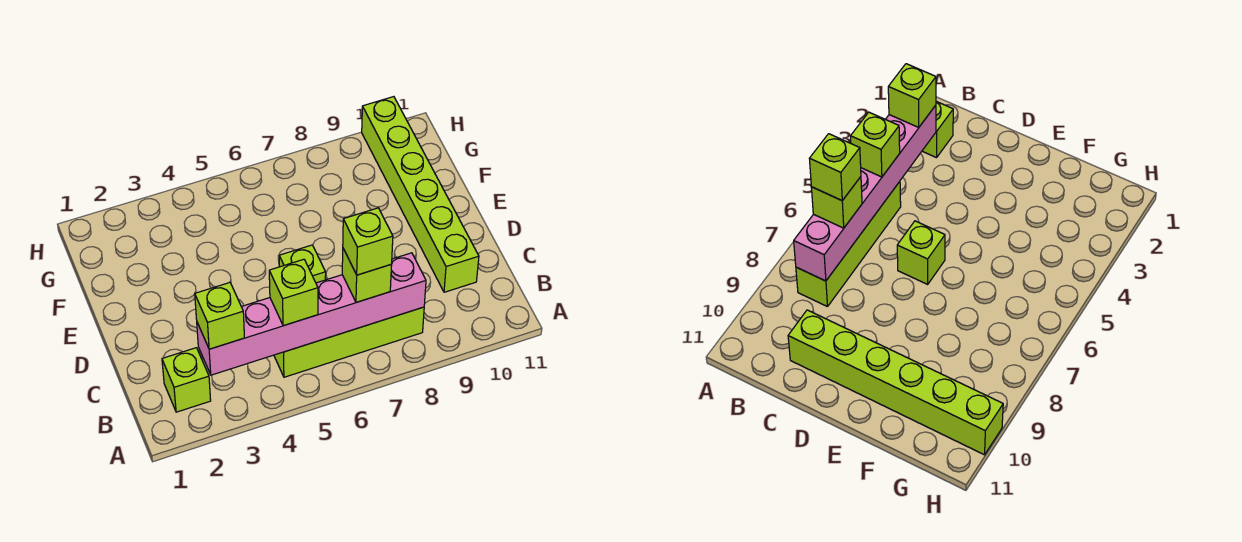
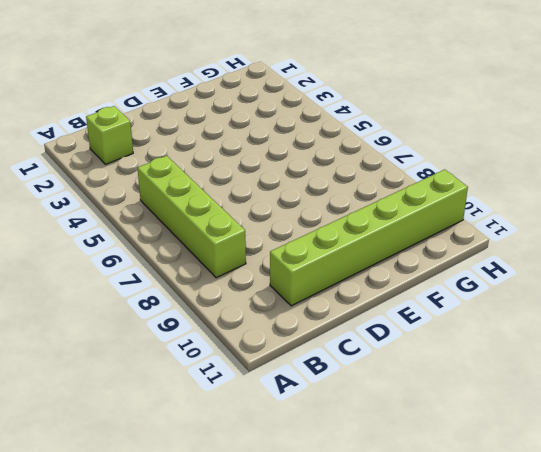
none -> lime 1x1 brick [279,245,326,283]
none -> pink 1x6 brick [197,253,426,375]

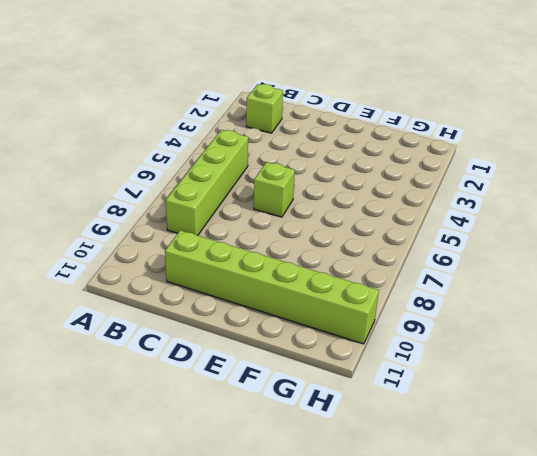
none -> pink 1x6 brick [197,253,426,375]
none -> lime 1x1 brick [195,283,244,349]

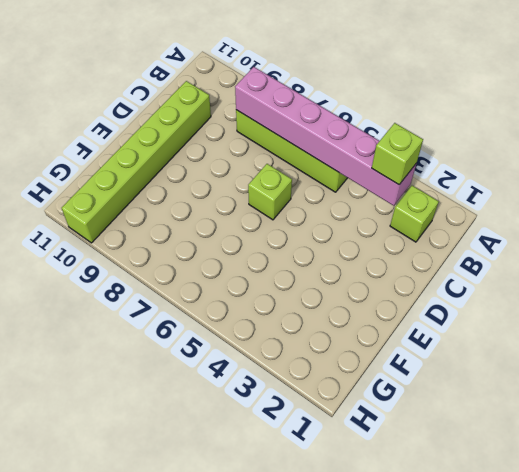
none -> lime 1x1 brick [269,259,318,326]
none -> lime 1x1 brick [342,249,392,302]

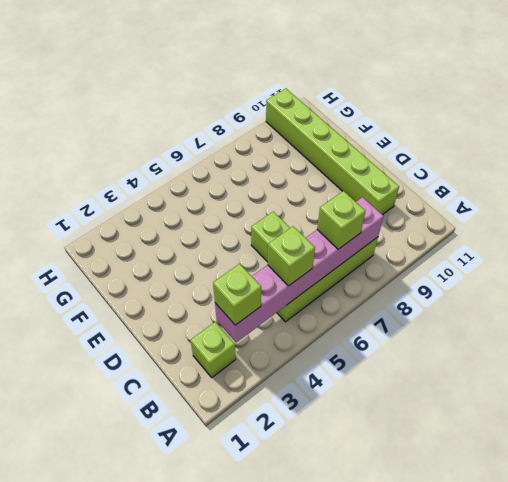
none -> lime 1x1 brick [343,208,393,275]

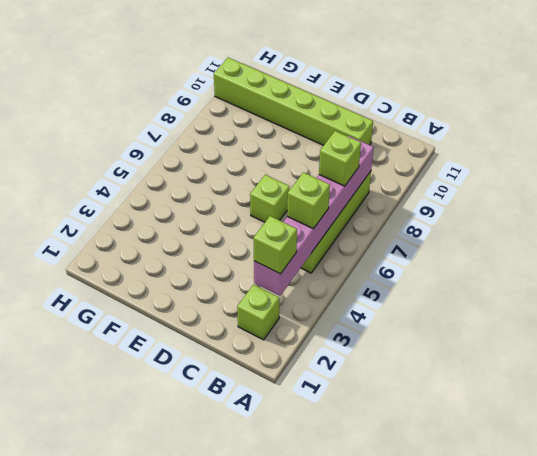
none -> lime 1x1 brick [343,208,393,275]

